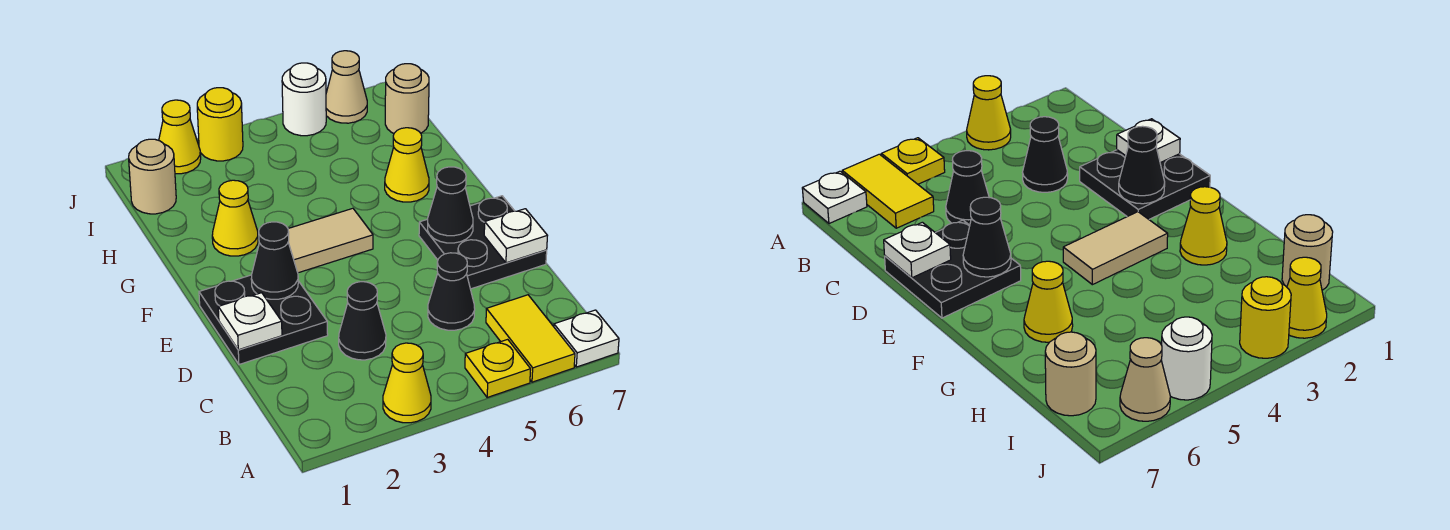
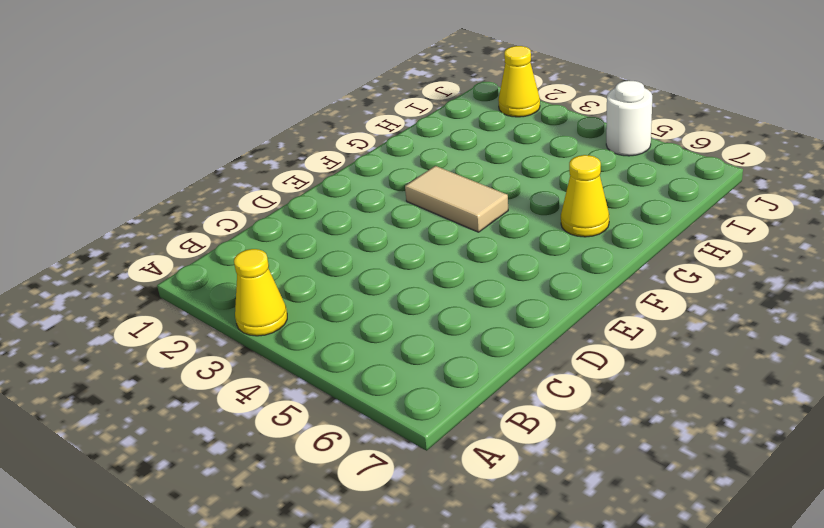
none -> yellow 1x1 plate [465,339,531,397]
none -> yellow 1x2 tile [486,295,575,382]
none -> white 1x1 plate [554,310,619,367]

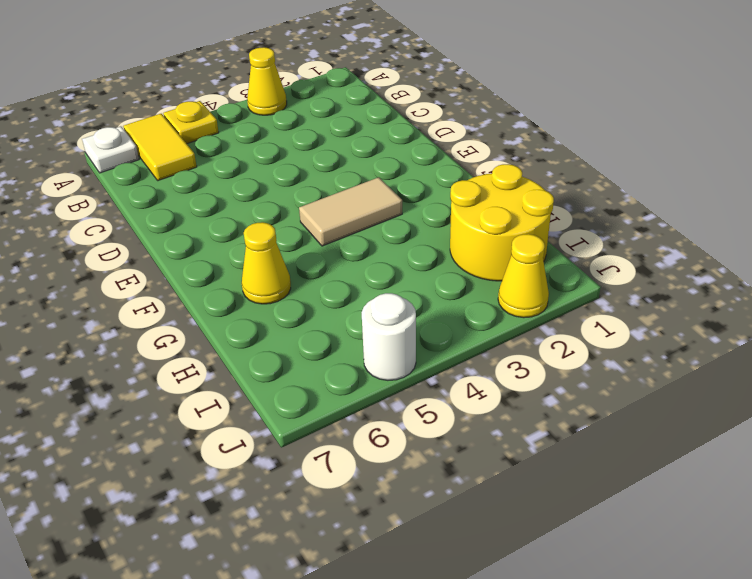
yellow 2x2 round brick [450,164,554,281] -> tan 1x1 round brick [129,139,176,214]
none -> black 1x1 cone [339,282,386,360]
none -> black 1x1 cone [428,253,475,330]
none -> black 2x2 plate [199,275,328,364]

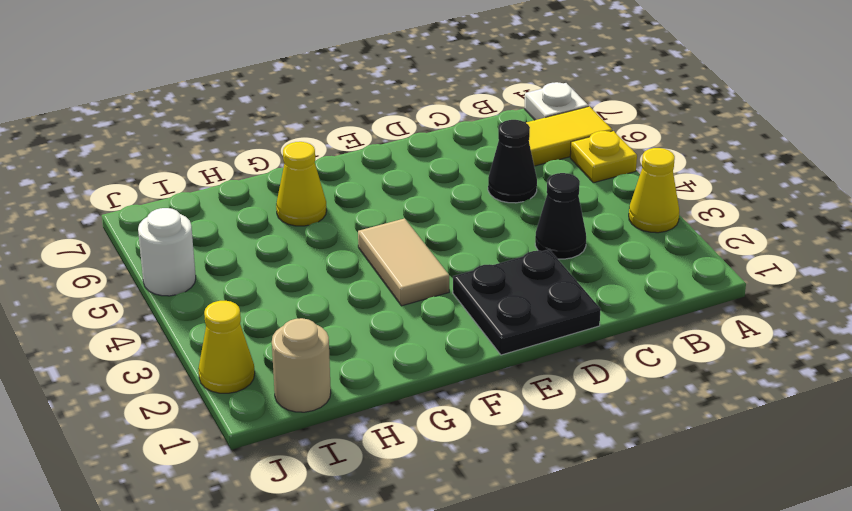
none -> black 2x2 plate [419,196,547,289]
none -> yellow 1x1 cone [212,180,258,256]
none -> tan 1x1 round brick [385,64,429,133]

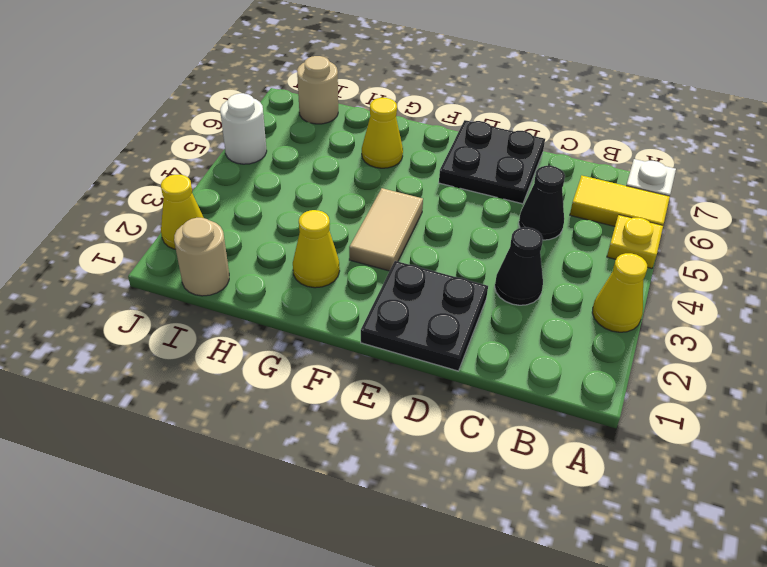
none -> yellow 1x1 round brick [197,88,243,161]
none -> tan 1x1 cone [326,51,367,123]
none -> white 1x1 plate [218,293,282,350]

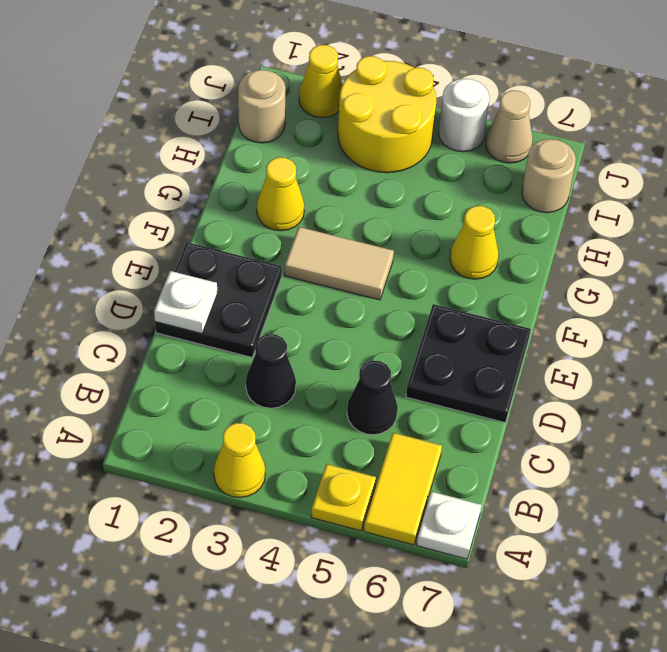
yellow 2x2 round brick [338,56,436,173] -> yellow 1x1 round brick [197,88,243,161]
none -> white 1x1 plate [484,209,548,263]
none -> black 1x1 cone [251,222,298,299]
none -> black 1x1 cone [428,167,473,243]

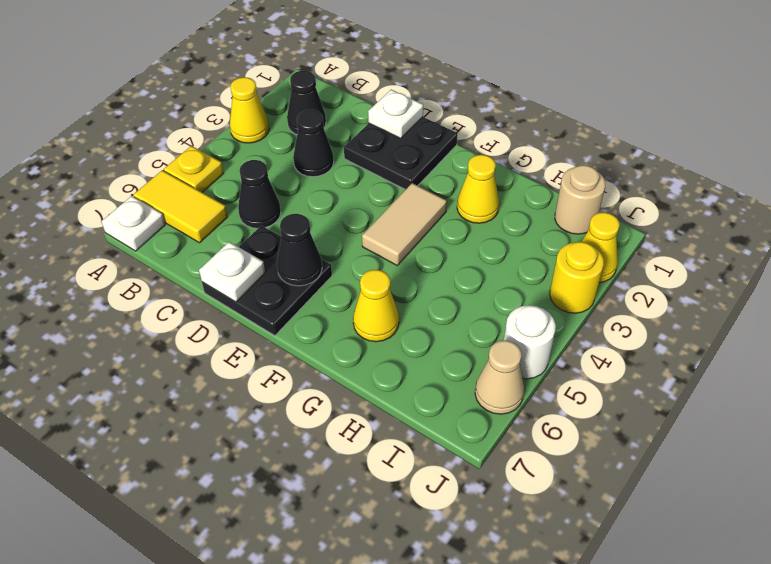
black 1x1 cone [287,71,326,134] -> black 1x1 cone moved to [251,222,298,299]
none -> tan 1x1 round brick [385,64,429,133]

